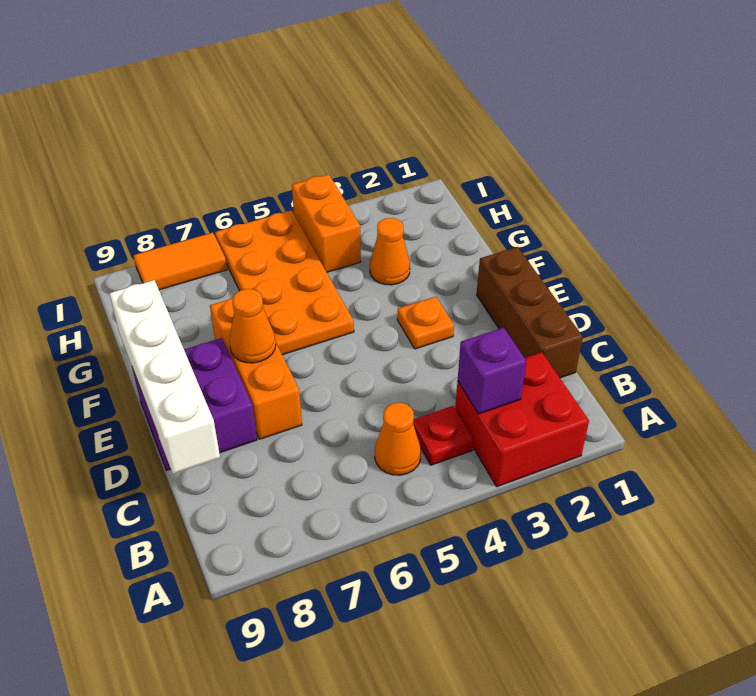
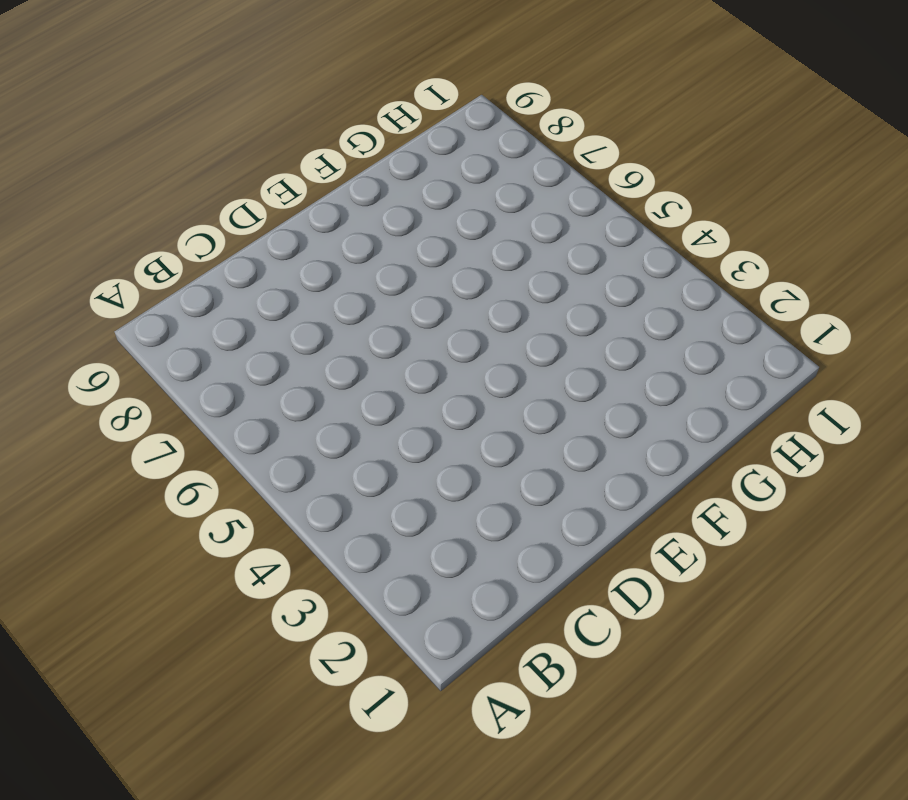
none -> red 2x2 brick [455,352,589,487]
none -> red 1x1 plate [413,406,474,465]
none -> orange 1x1 cone [375,403,421,475]

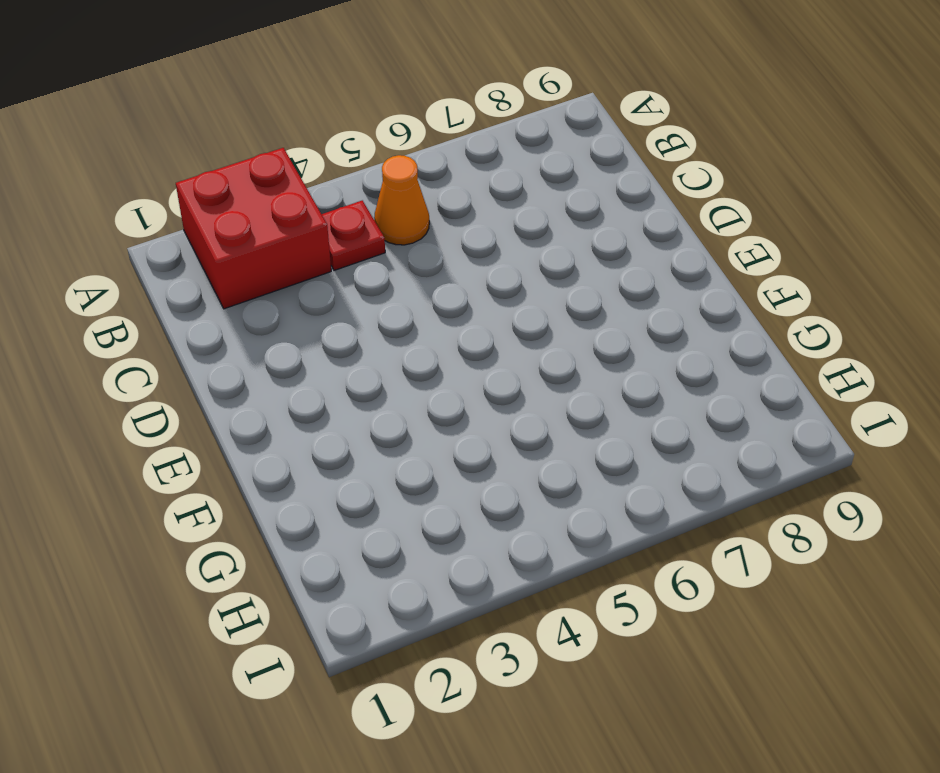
none -> brown 1x3 brick [477,247,583,378]
none -> orange 1x3 brick [210,298,302,439]
none -> purple 2x2 brick [132,338,257,470]

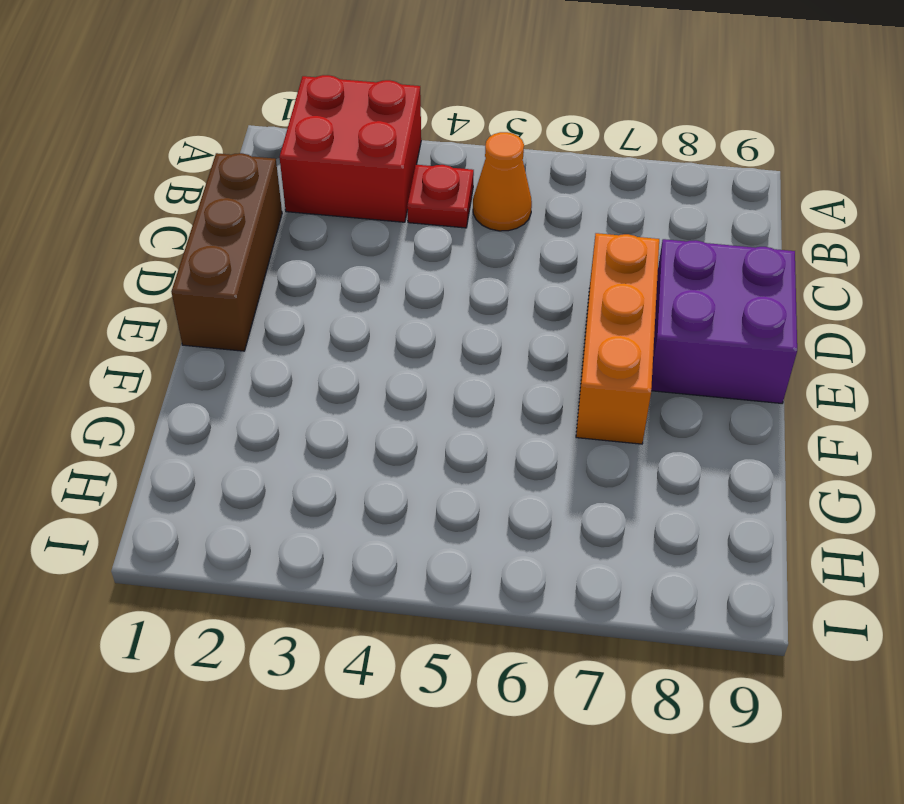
none -> orange 1x1 plate [397,297,454,349]
none -> orange 2x4 plate [215,210,354,355]
none -> orange 1x1 cone [370,218,410,285]

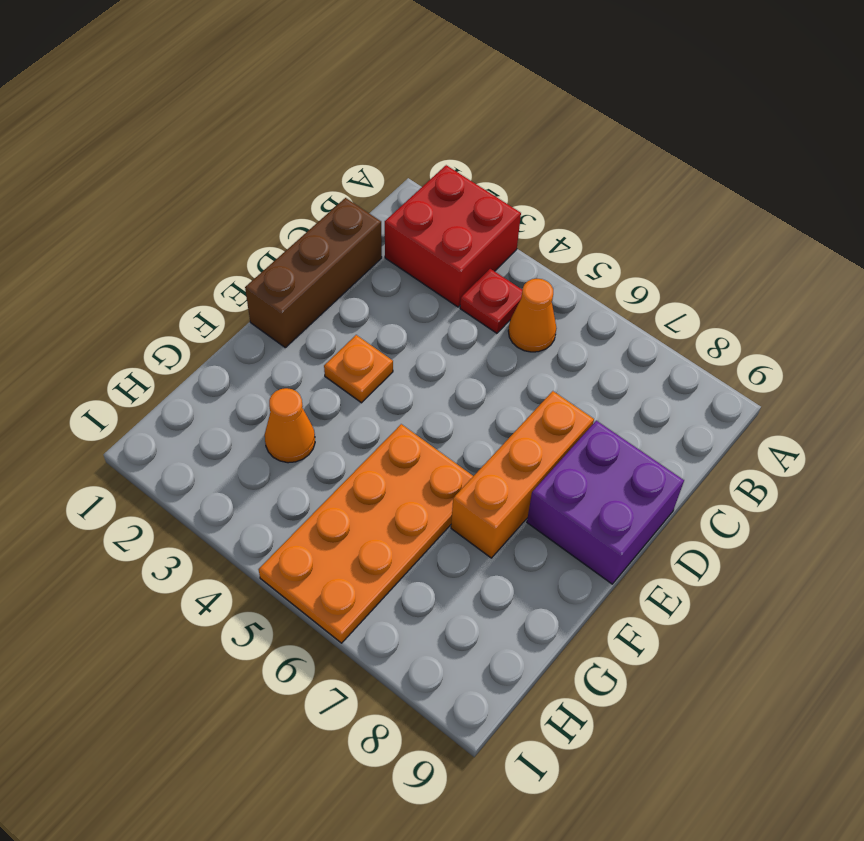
none -> orange 1x2 brick [292,174,361,272]
none -> orange 1x2 tile [133,233,227,290]
none -> purple 1x1 brick [458,328,526,414]

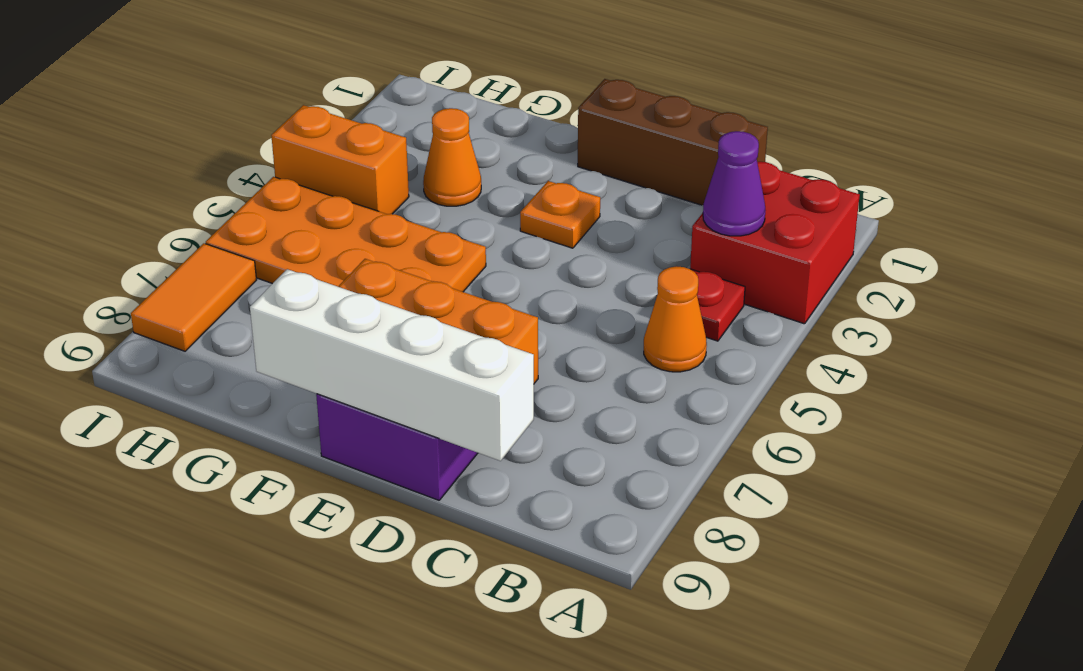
purple 1x1 cone [703,131,765,236] -> purple 1x1 brick [458,328,526,414]
none -> orange 1x1 cone [229,289,276,363]

